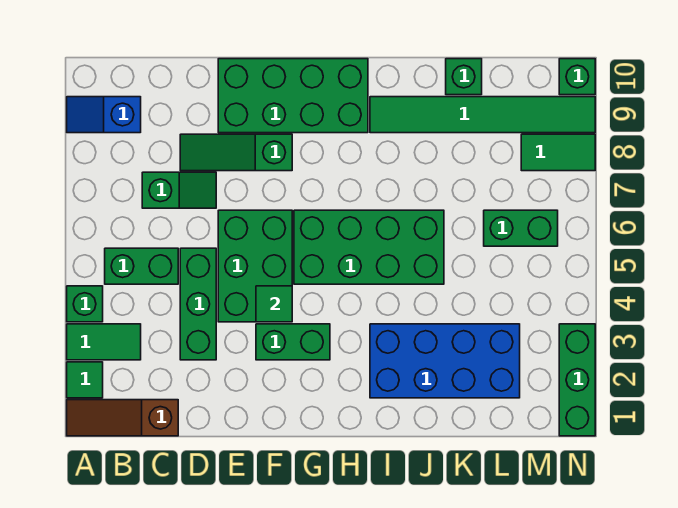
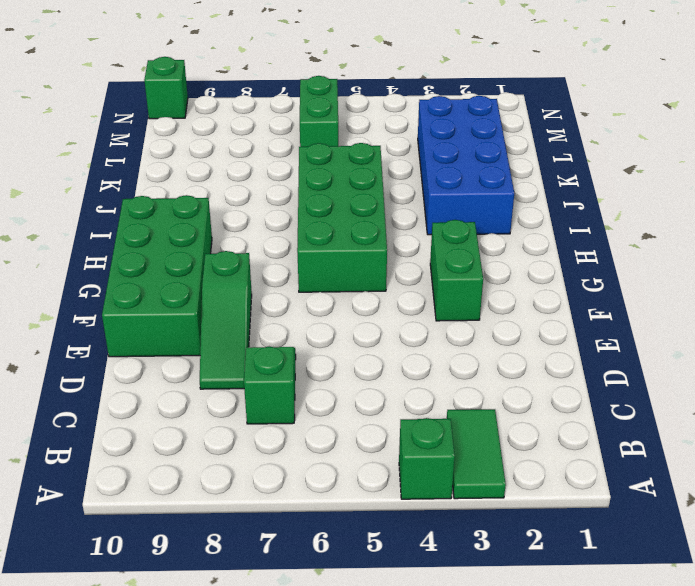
none -> brown 1x3 slope [67,400,178,436]
none -> green 1x1 tile [67,362,103,398]
none -> blue 1x2 slope [67,97,141,133]

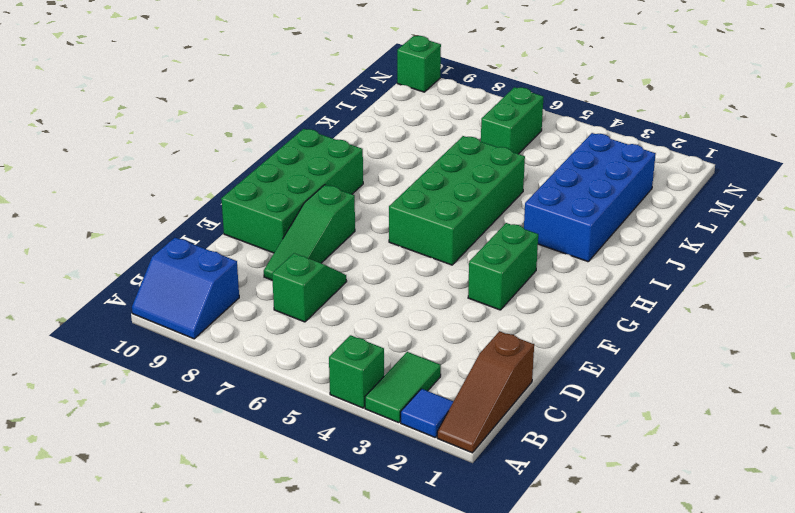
blue 1x1 tile [401,389,453,437] -> green 1x1 tile [67,362,103,398]
blue 2x2 slope [132,237,239,339] -> blue 1x2 slope [67,97,141,133]
none -> green 1x2 brick [105,248,178,284]
none -> green 1x3 brick [180,248,216,360]
none -> green 2x3 brick [218,210,292,322]

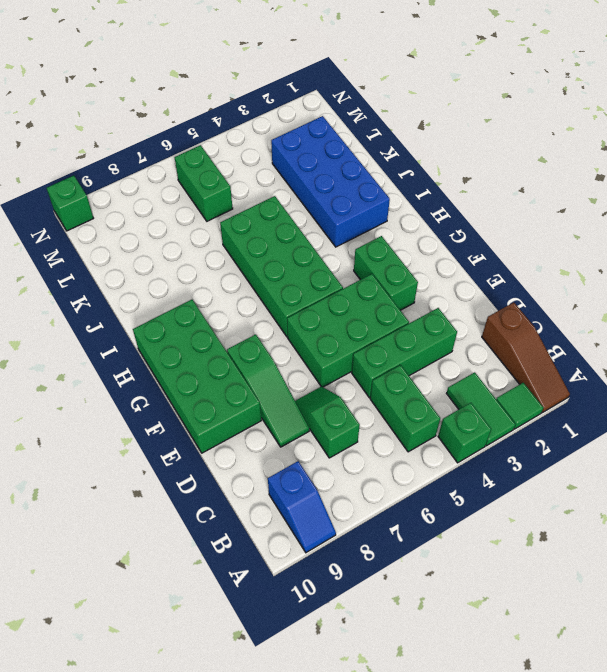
none -> green 1x6 tile [370,97,595,133]
none -> green 1x1 brick [446,59,482,95]
none -> green 1x2 tile [521,134,595,171]

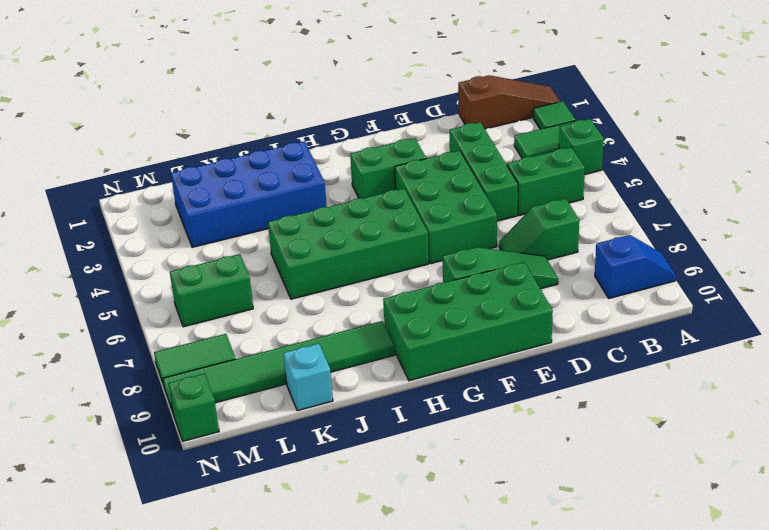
cyan 1x1 brick [283,344,333,411] -> green 1x1 brick [446,59,482,95]
none -> green 1x3 brick [559,324,595,436]
none -> green 1x1 tile [256,286,292,322]

